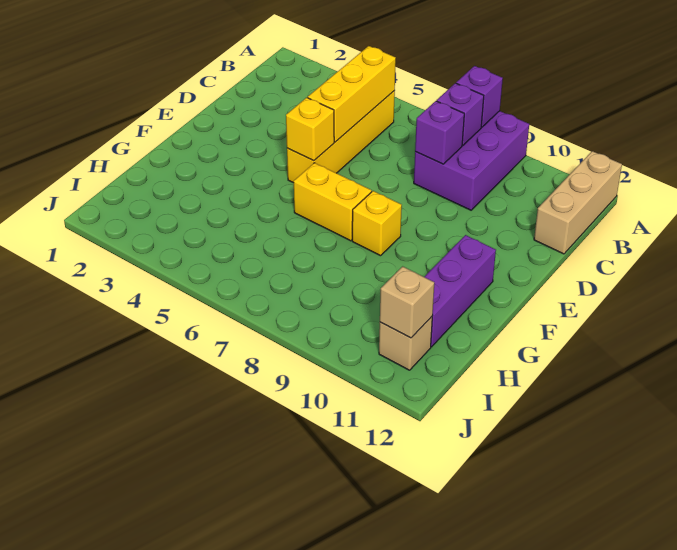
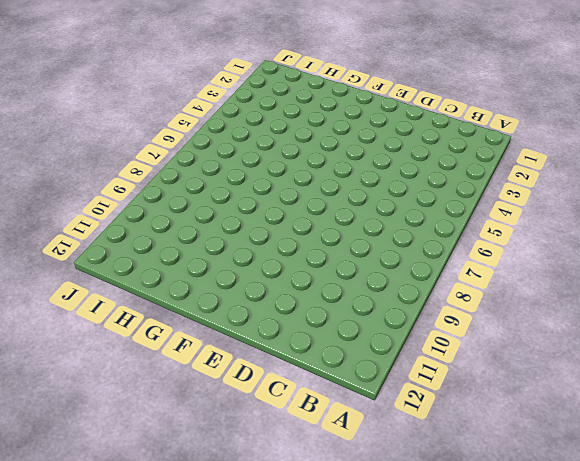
none -> purple 2x3 brick [414,111,529,210]
none -> tan 1x3 brick [534,151,622,254]
none -> yellow 1x4 brick [287,91,395,183]

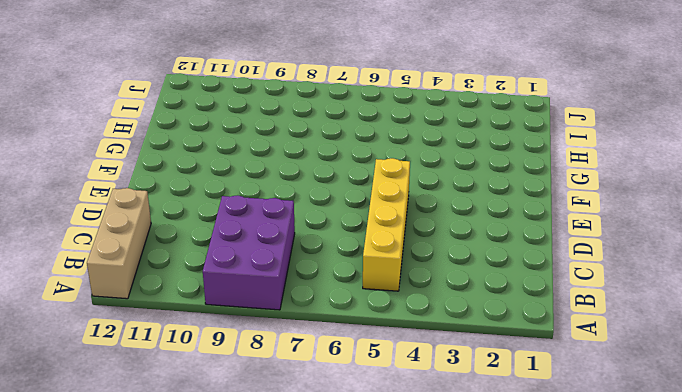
none -> yellow 1x2 brick [294,163,372,241]
none -> yellow 1x1 brick [352,191,402,256]
none -> purple 1x3 brick [425,235,496,347]

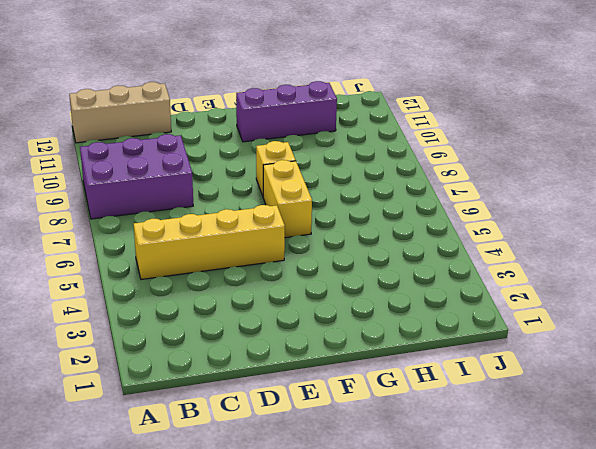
none -> tan 1x1 brick [379,317,432,370]
none -> purple 1x1 brick [456,66,503,127]
none -> yellow 1x3 brick [308,46,396,142]

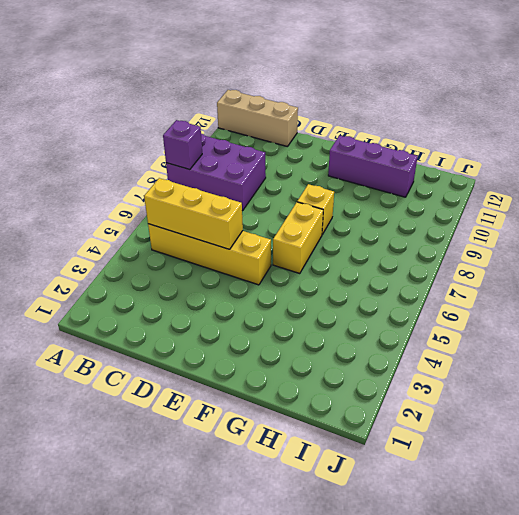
none -> tan 1x1 brick [379,317,432,370]
none -> purple 1x1 brick [437,83,484,145]
none -> purple 1x1 brick [415,101,464,164]

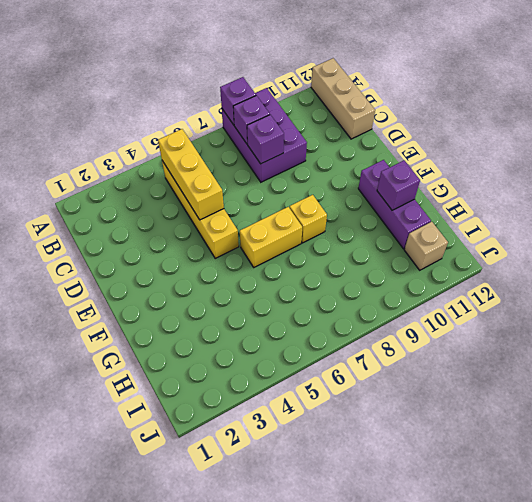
purple 1x1 brick [377,161,420,210] -> none
none -> yellow 1x1 brick [286,98,334,161]
none -> tan 1x1 brick [380,266,434,338]

